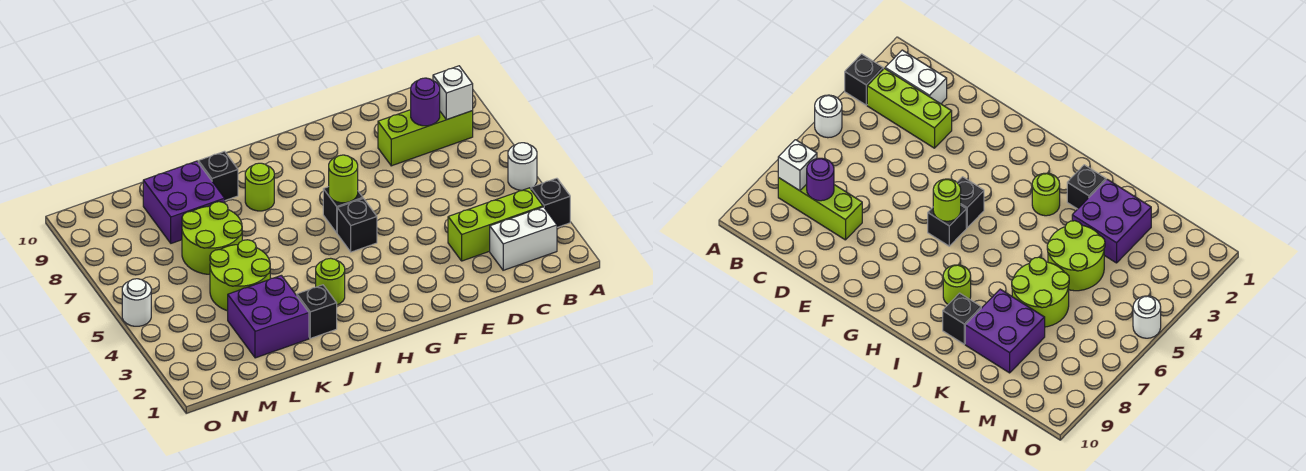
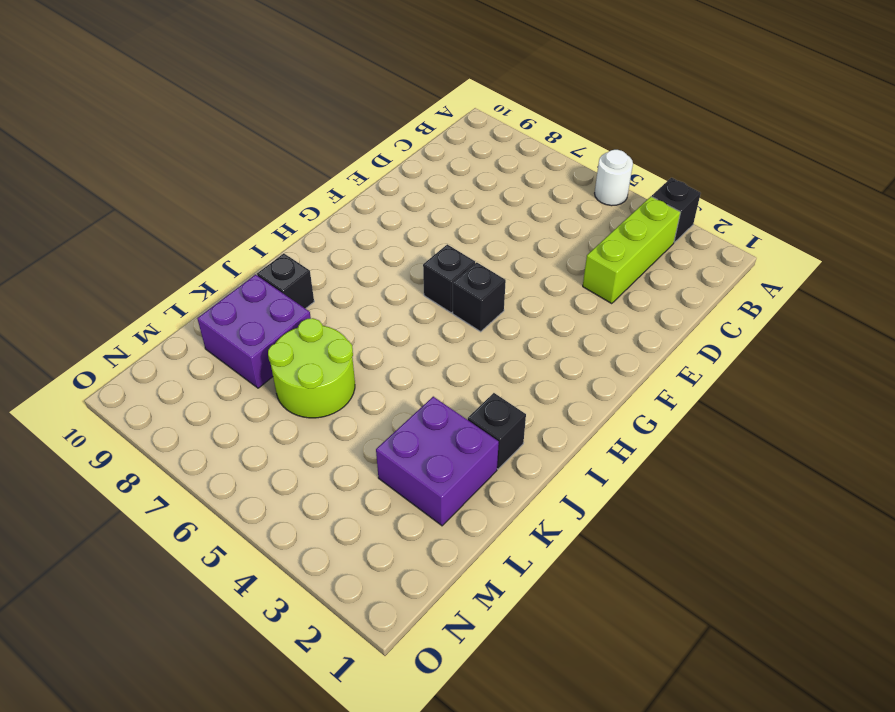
none -> white 1x2 brick [490,207,557,270]
none -> lime 1x3 brick [378,110,473,166]
none -> lime 1x1 round brick [316,258,345,305]

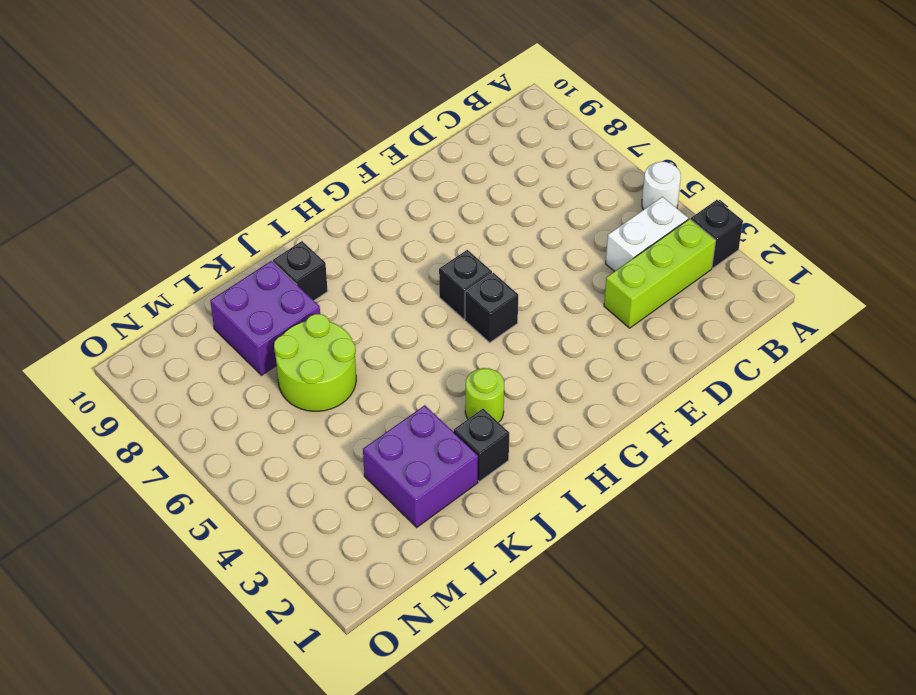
white 1x2 brick [606,197,688,272] -> white 1x2 brick moved to [490,207,557,270]
none -> lime 1x3 brick [378,110,473,166]
none -> lime 1x1 round brick [245,163,274,211]
none -> lime 2x2 round brick [210,240,270,311]

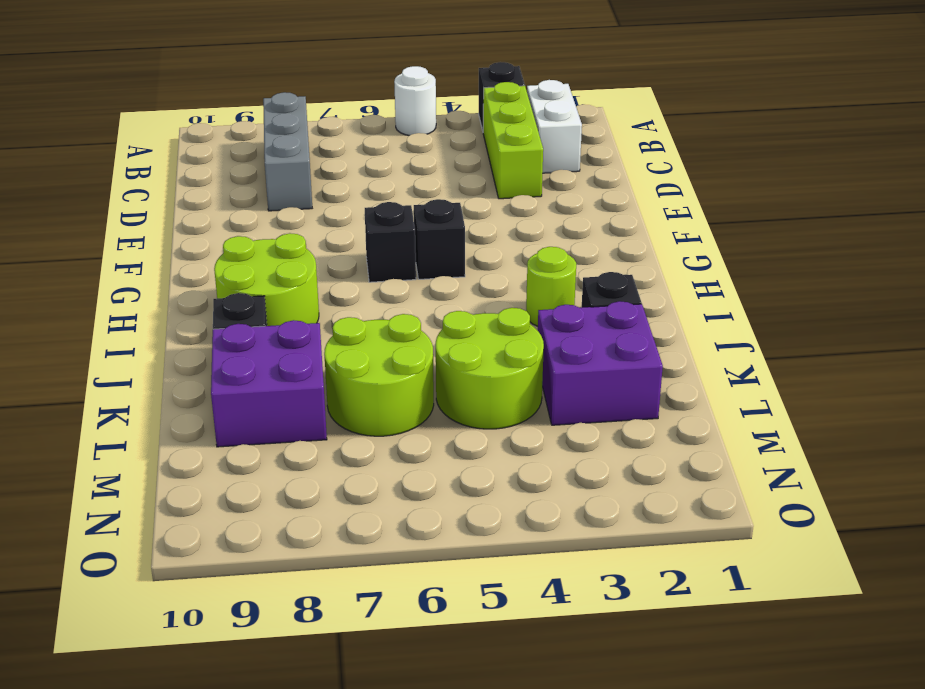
grey 1x3 brick [263,92,312,211] -> lime 1x3 brick [378,110,473,166]
lime 2x2 round brick [214,233,319,326] -> lime 1x1 round brick [245,163,274,211]
none -> white 1x1 round brick [122,279,151,326]
none -> white 1x1 brick [433,66,473,120]
none -> purple 1x1 round brick [411,78,440,126]

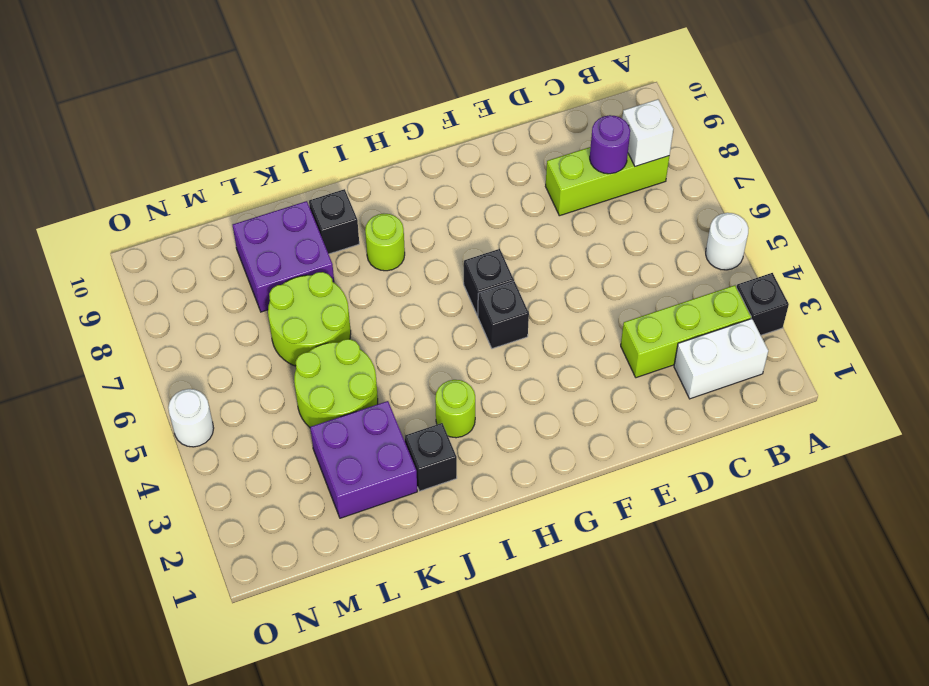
none -> lime 1x1 round brick [329,155,358,203]

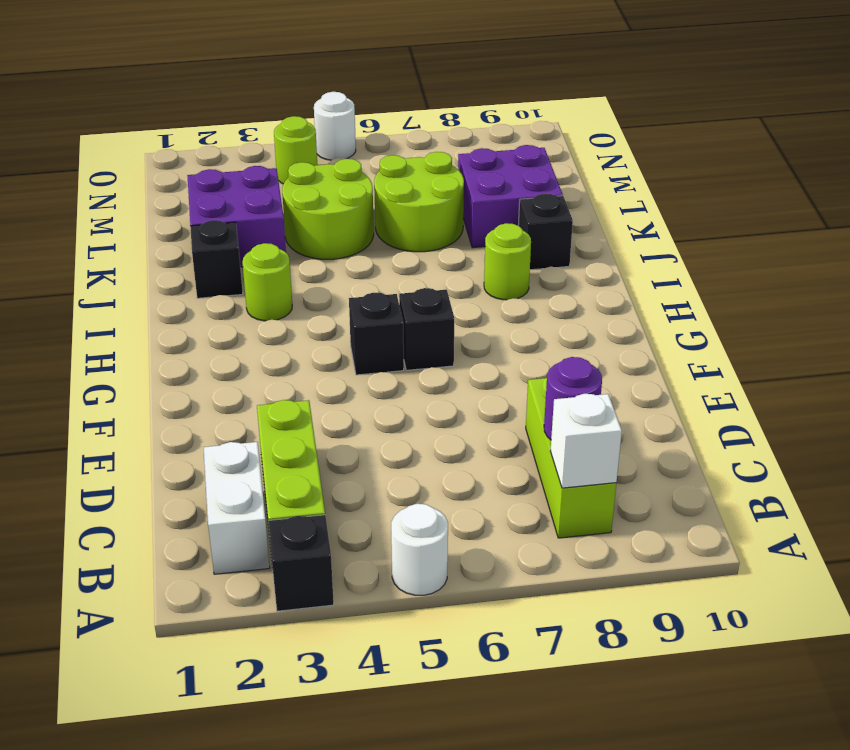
lime 1x1 round brick [274,116,317,184] -> lime 1x1 round brick moved to [329,155,358,203]

